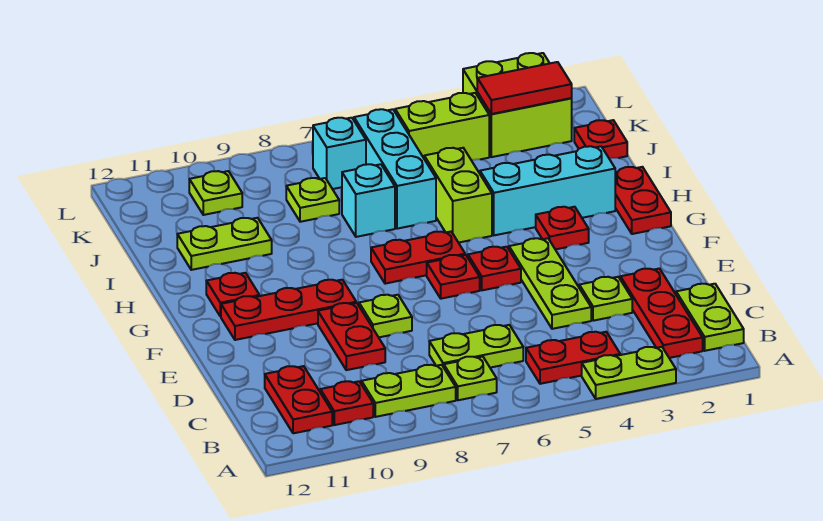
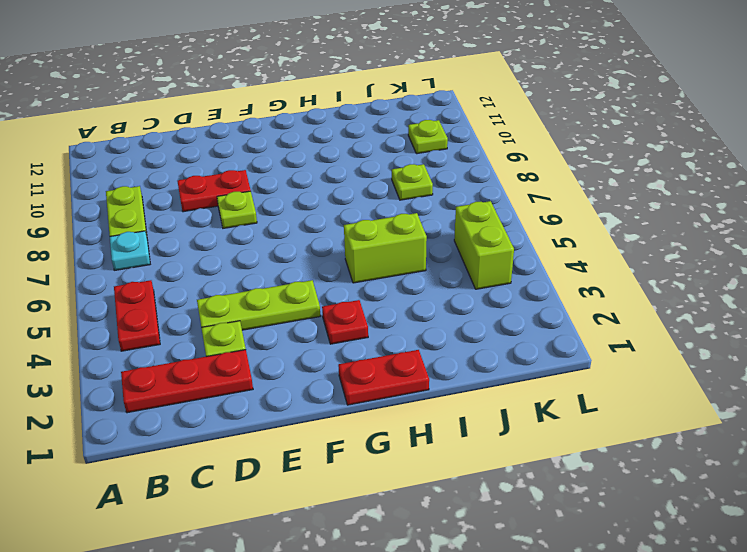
cyan 1x1 plate [110,231,150,270] -> lime 1x1 plate [444,357,497,400]
none -> lime 1x2 plate [582,347,676,399]
none -> lime 1x2 plate [676,284,744,351]
none -> red 1x1 plate [320,381,373,425]
none -> red 1x2 plate [265,366,332,433]

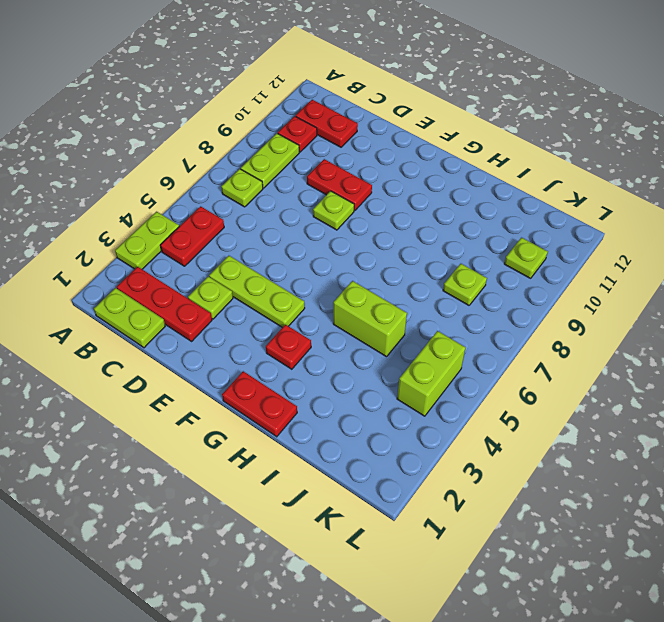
none -> lime 1x2 plate [429,325,523,368]
none -> red 1x1 plate [468,247,521,290]
none -> red 1x1 plate [427,255,480,299]
none -> red 1x3 plate [221,280,356,340]

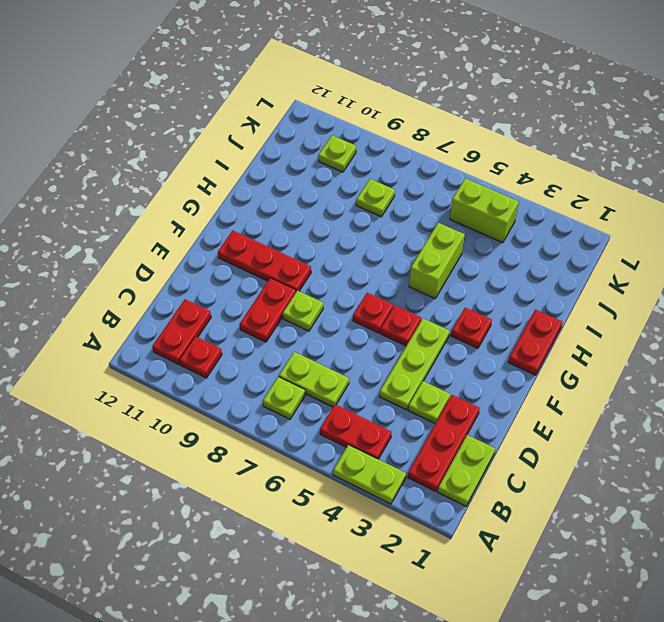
none -> lime 1x2 plate [361,365,456,417]
none -> red 1x2 plate [371,232,465,284]
none -> red 1x1 plate [206,273,259,317]
none -> cyan 1x3 brick [480,146,615,235]

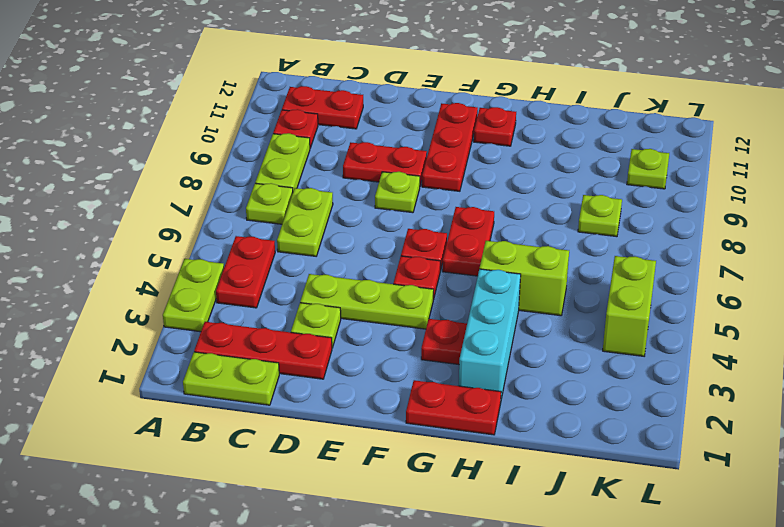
none -> cyan 1x3 brick [354,109,436,229]
none -> cyan 1x1 brick [342,164,395,237]
none -> lime 1x2 plate [177,218,272,270]
none -> red 1x1 plate [574,120,627,159]

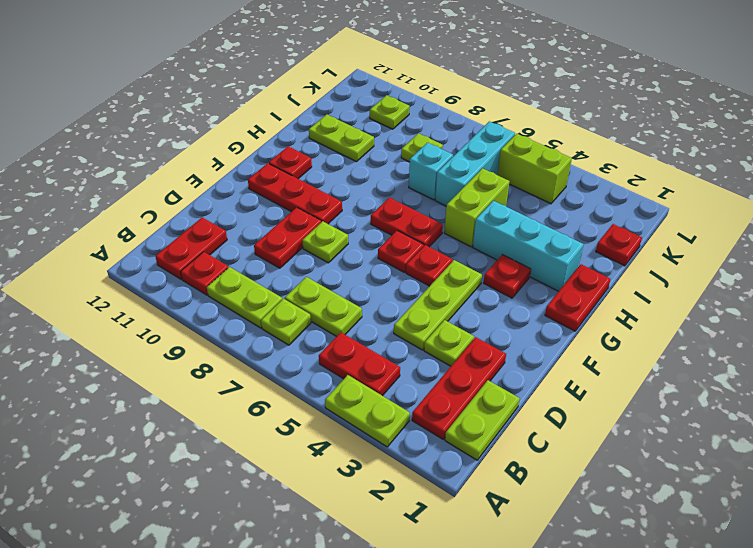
none -> lime 2x2 brick [463,53,572,157]
none -> cyan 1x1 brick [313,118,366,189]
none -> red 1x2 tile [477,62,572,114]

